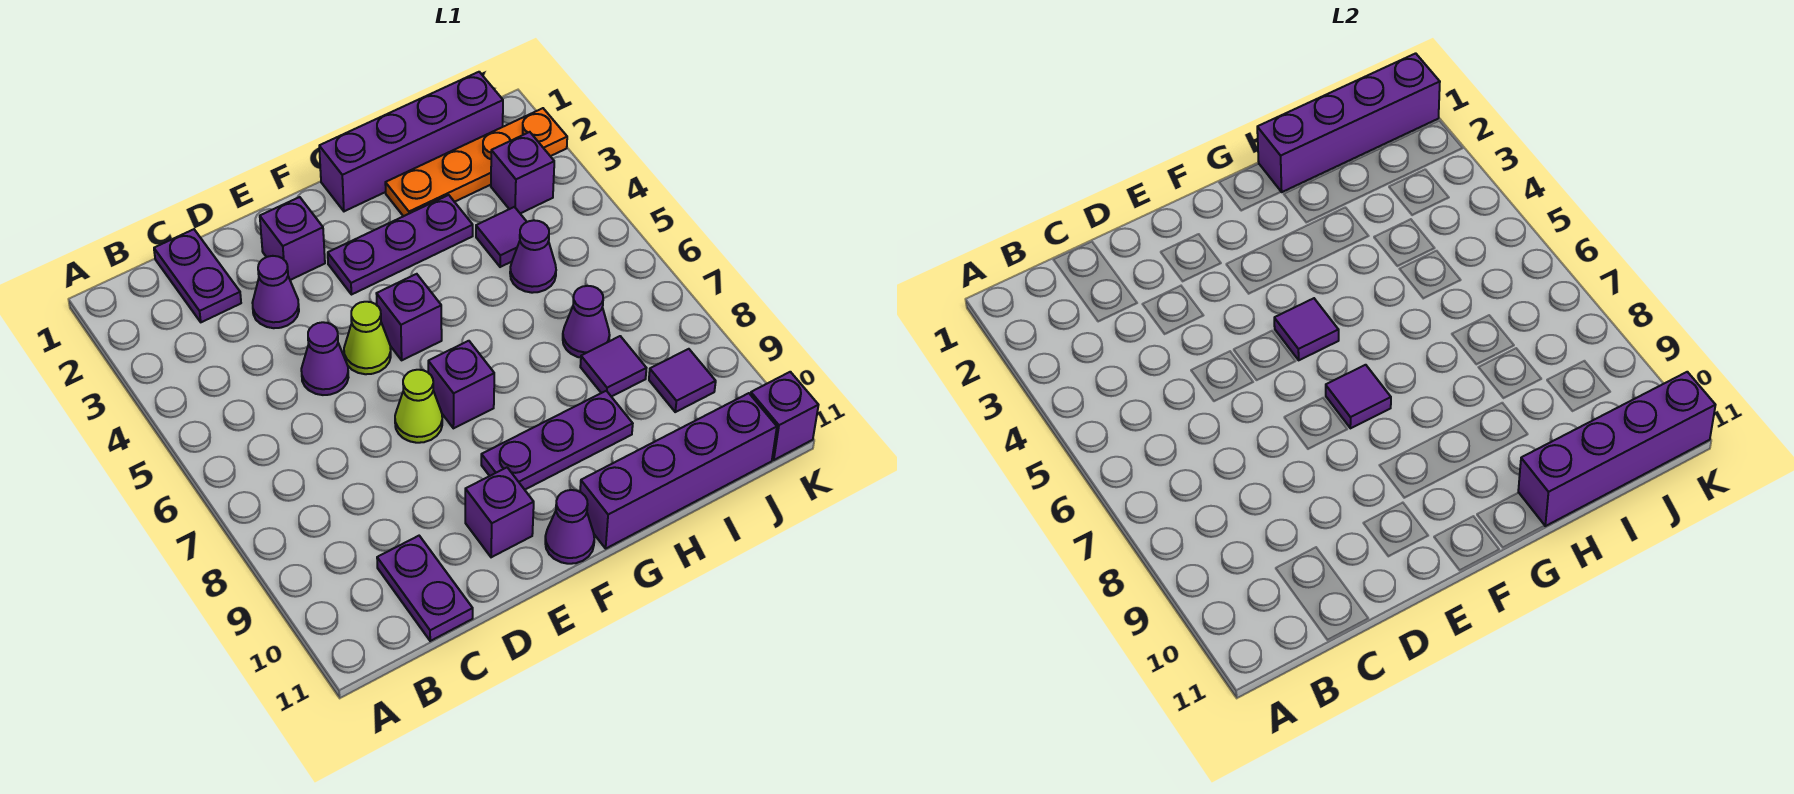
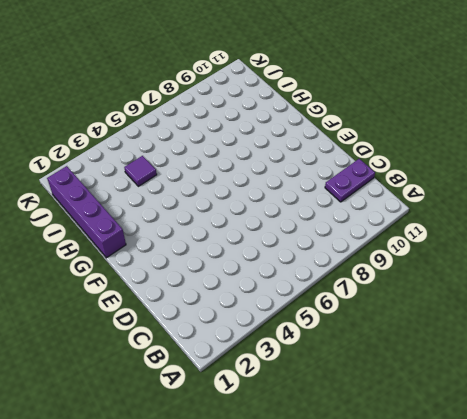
none -> purple 1x2 plate [154,229,241,322]
none -> purple 1x1 cone [252,256,299,328]
none -> purple 1x1 cone [301,322,348,395]

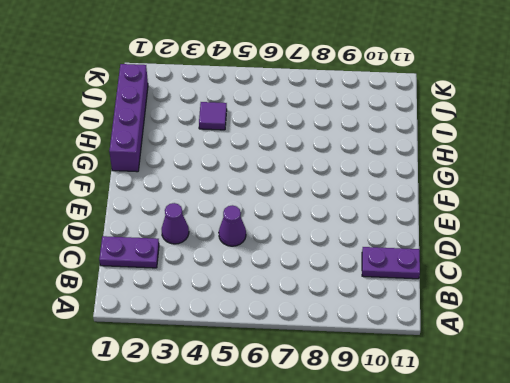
none -> purple 1x1 brick [260,197,325,280]
none -> lime 1x1 cone [344,302,391,374]
none -> lime 1x1 cone [395,370,442,443]

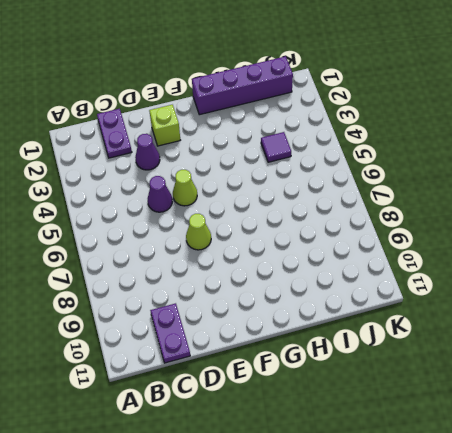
lime 1x1 brick [149,105,180,146] -> purple 1x1 brick [260,197,325,280]
none -> purple 1x1 brick [465,468,534,557]
none -> purple 1x3 plate [328,195,473,295]
none -> purple 1x1 brick [376,274,442,360]

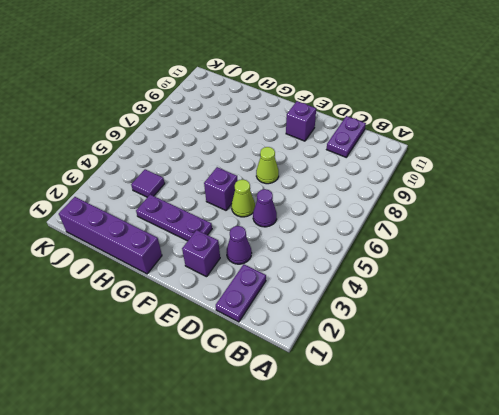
none -> purple 1x1 brick [428,341,494,428]
none -> purple 1x3 plate [481,391,633,490]
none -> purple 1x1 cone [545,490,594,564]

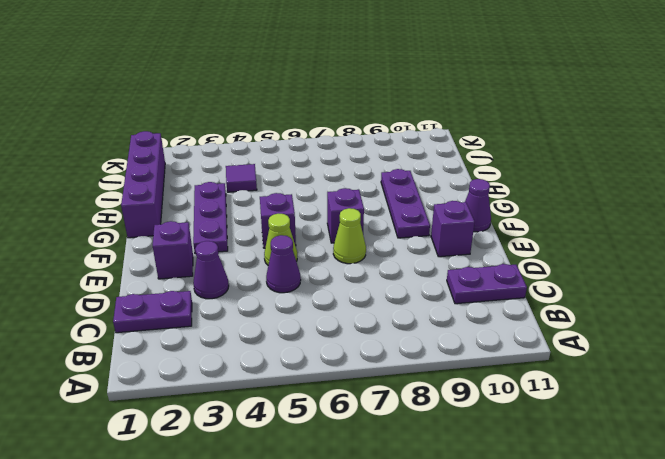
none -> purple 1x4 brick [580,393,777,548]
none -> orange 1x4 plate [385,108,567,216]
none -> purple 1x1 cone [510,220,556,293]

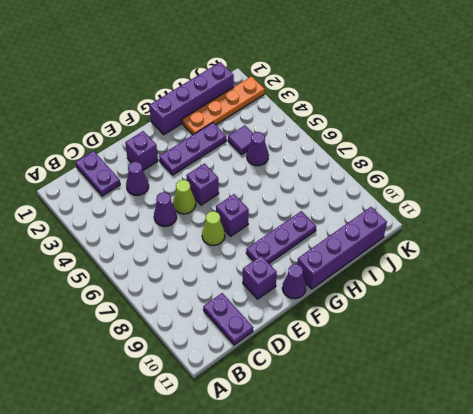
none -> purple 1x1 cone [563,286,610,358]
none -> purple 1x1 tile [580,336,646,397]
none -> purple 1x1 brick [491,132,554,213]

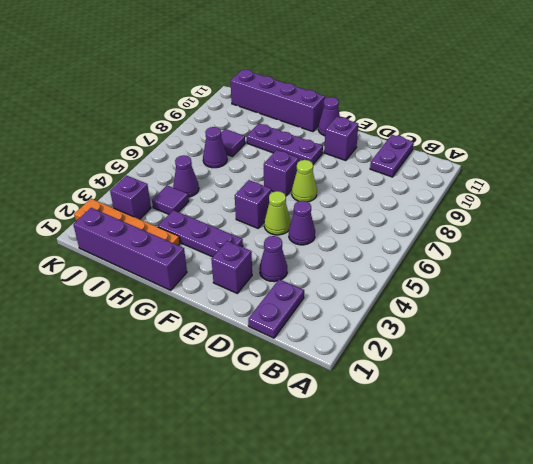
none -> purple 1x1 tile [649,349,716,412]
none -> purple 1x1 brick [751,372,818,460]
none -> purple 1x1 tile [1274,298,1339,360]

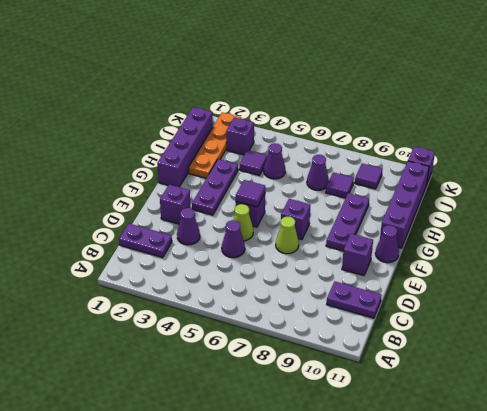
none -> purple 1x1 tile [1326,365,1391,428]
none -> purple 1x4 brick [1257,53,1440,192]
none -> purple 1x4 brick [1518,372,1715,526]

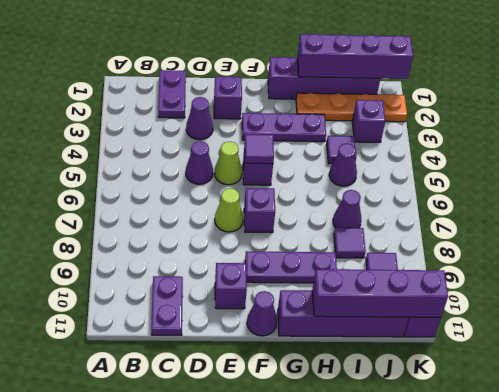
none -> purple 1x1 tile [1326,365,1391,428]

